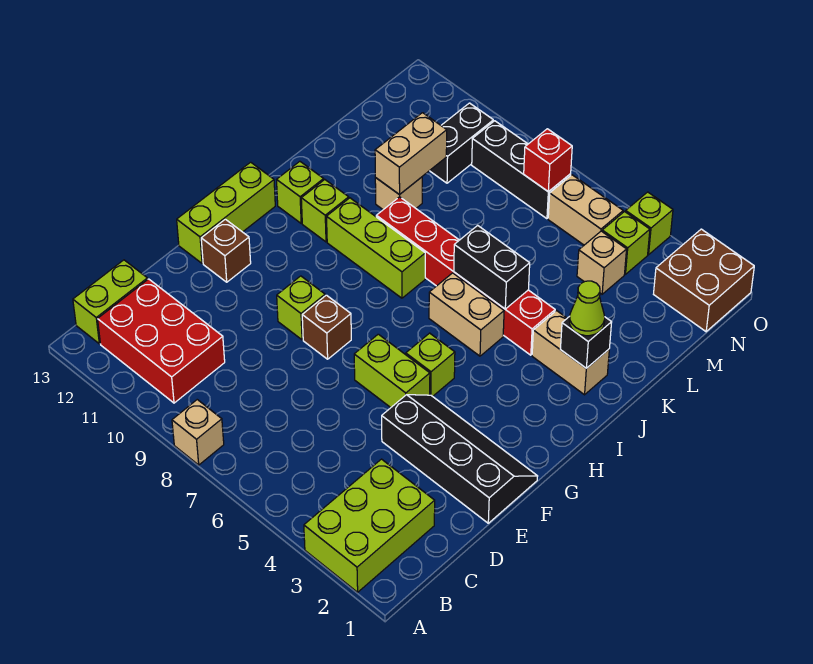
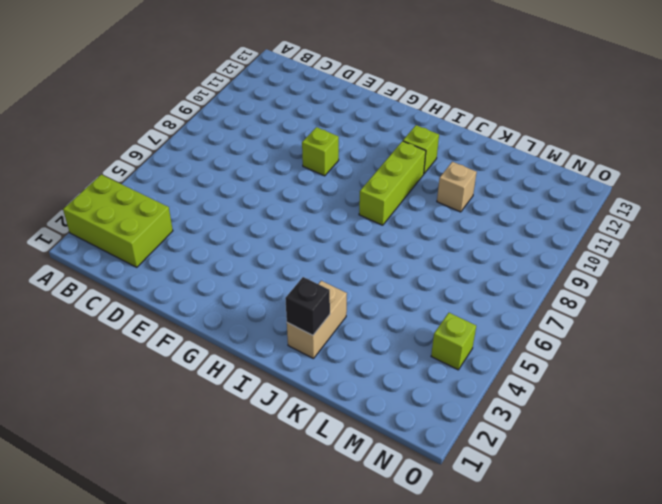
none -> tan 1x1 brick [172,400,224,465]
none -> red 2x3 brick [98,279,225,403]
none -> lime 1x2 brick [73,260,148,344]
none -> black 2x4 slope [382,395,538,523]

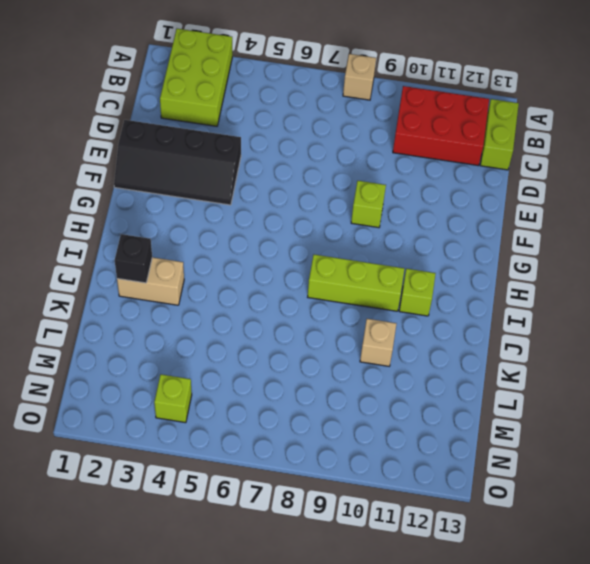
none -> lime 1x2 brick [354,334,430,408]
none -> brown 1x1 brick [302,295,351,359]
none -> brown 1x1 brick [201,219,251,282]
none -> lime 1x3 brick [177,162,275,263]

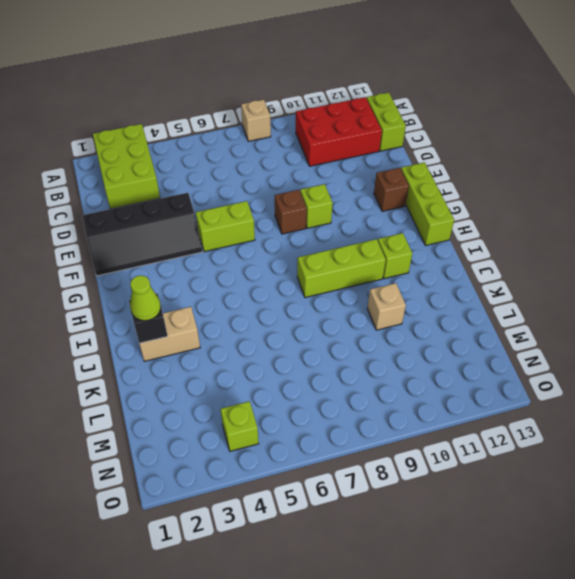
none -> lime 1x1 brick [406,333,455,396]
none -> tan 1x2 brick [429,273,504,356]
none -> lime 1x1 brick [277,161,324,223]
none -> red 1x6 brick [376,197,555,355]

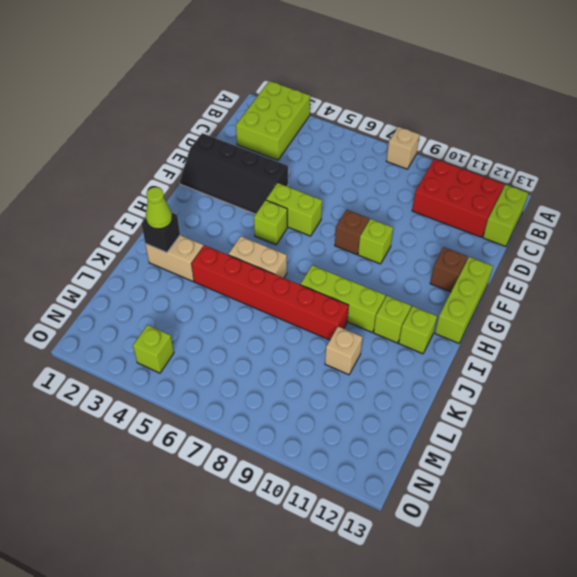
none -> tan 1x1 brick [577,231,627,294]
none -> black 1x2 brick [430,103,493,183]
none -> brown 2x2 brick [654,229,754,332]
none -> tan 1x2 brick [548,175,623,245]

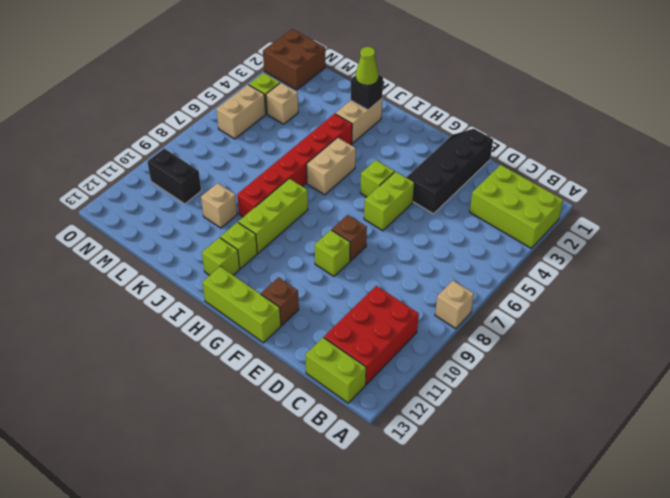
none -> black 1x3 brick [472,121,571,219]
none -> lime 1x1 brick [626,192,673,255]
none -> black 1x2 brick [454,225,530,309]
none -> tan 1x2 brick [375,113,447,195]

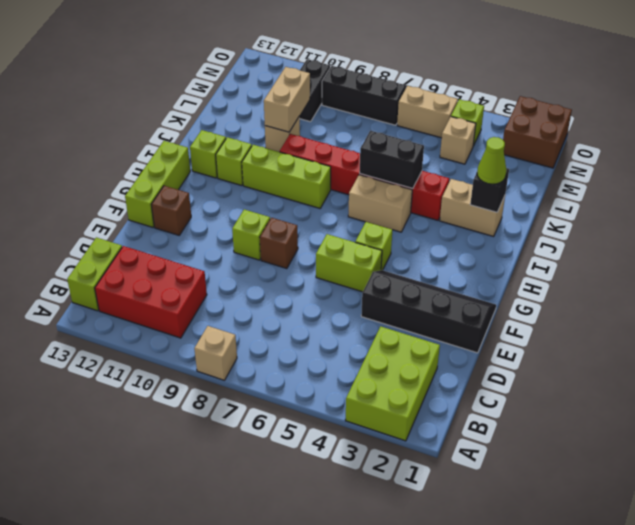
none -> lime 1x1 brick [626,192,673,255]
none -> red 1x1 brick [524,129,572,192]

